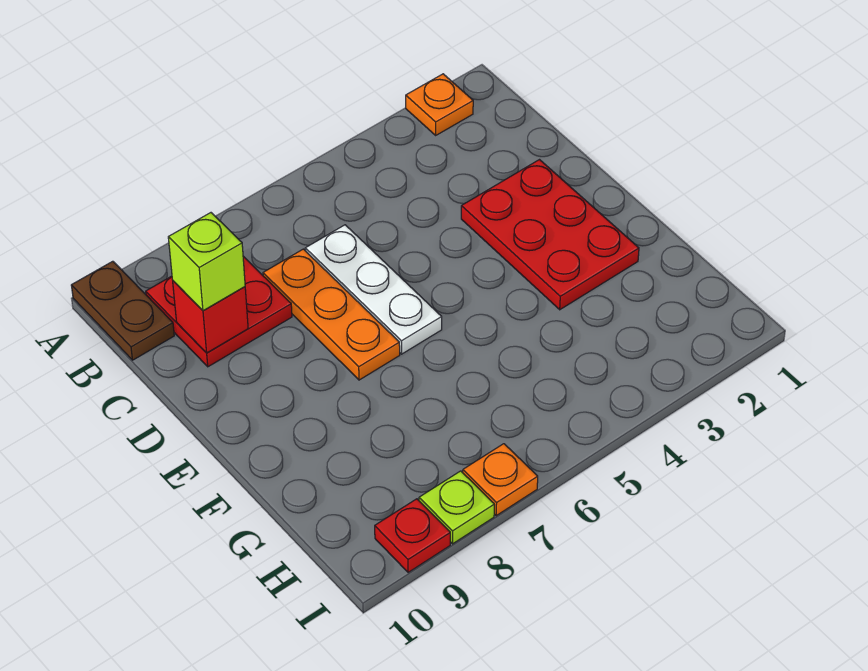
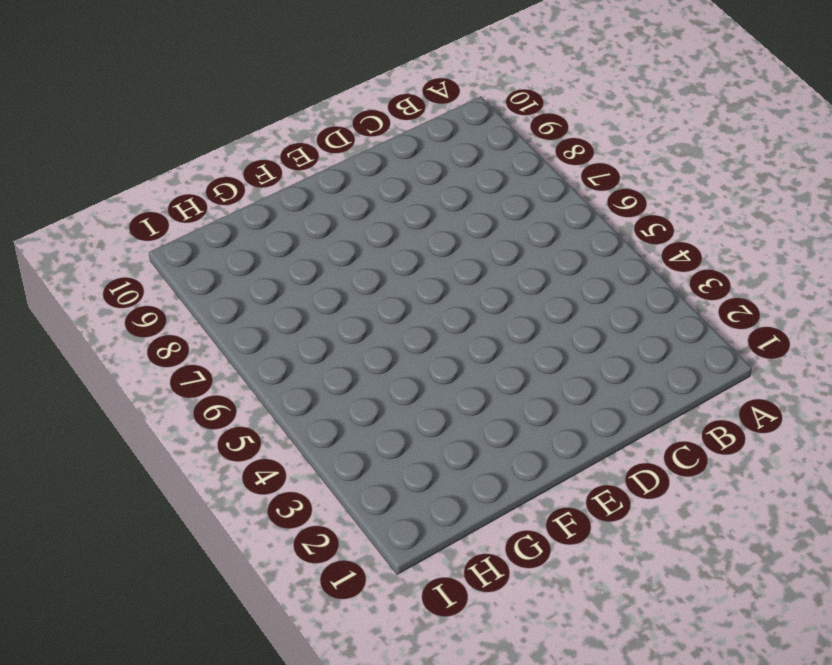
none -> orange 1x1 plate [406,74,473,135]
none -> brown 1x2 plate [71,261,174,360]

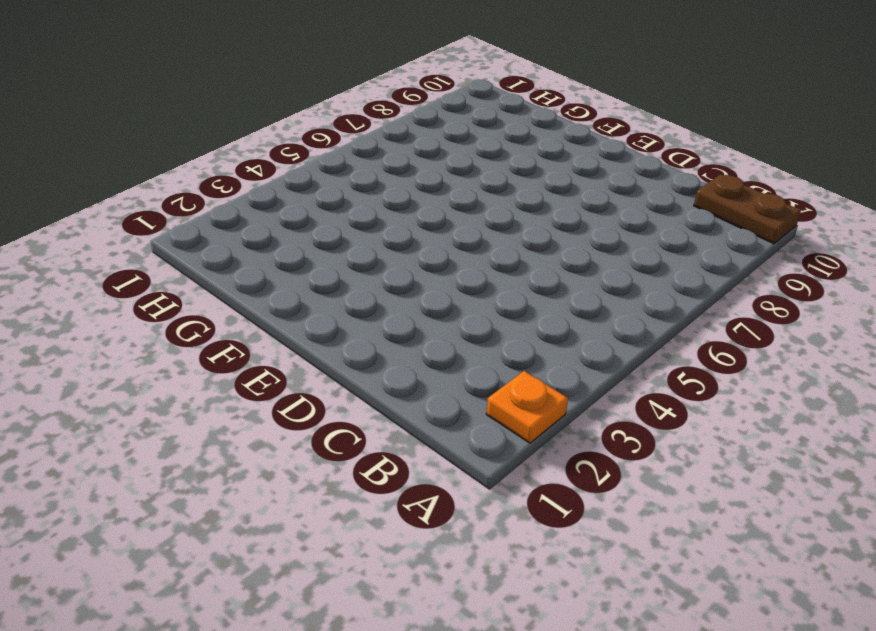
none -> red 2x2 plate [146,256,292,367]
none -> white 1x3 plate [305,225,442,354]

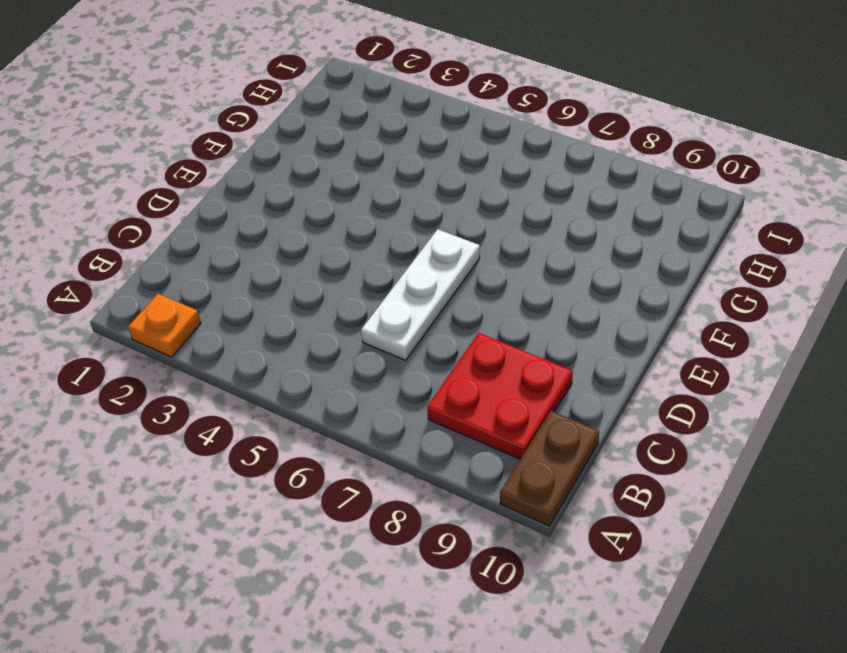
none -> orange 1x3 plate [263,249,400,380]
none -> red 2x3 plate [461,160,639,310]

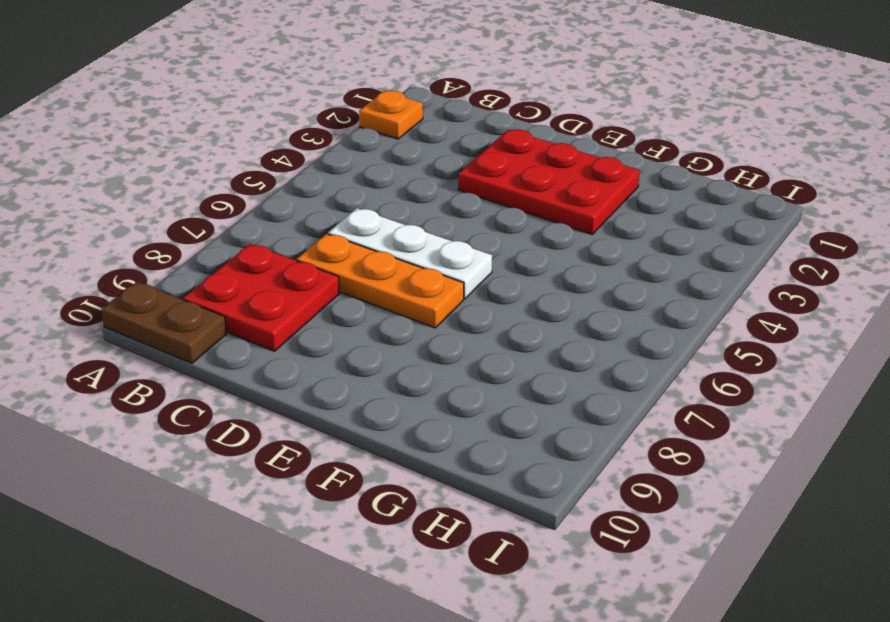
none -> orange 1x1 plate [463,444,538,516]
none -> lime 1x1 plate [419,471,494,544]

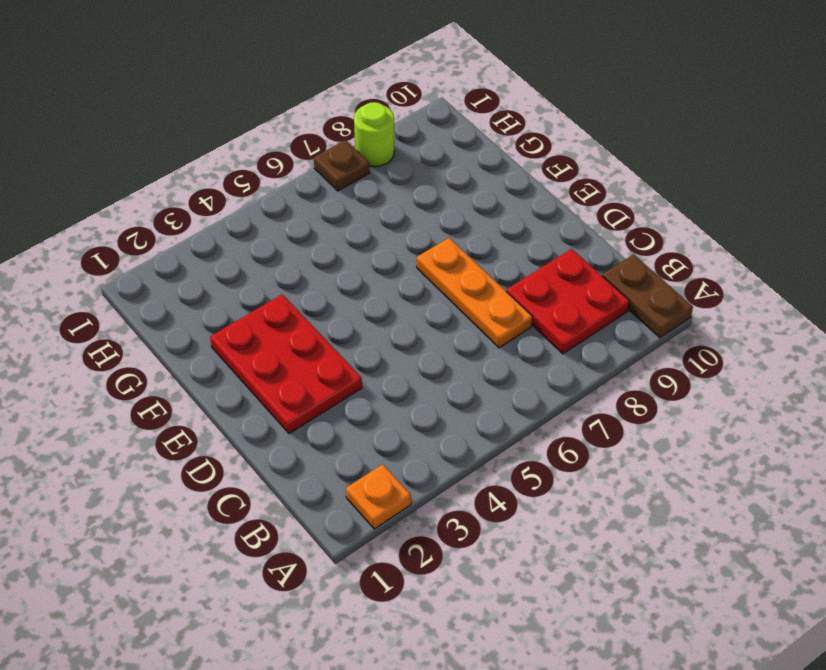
brown 1x1 plate [314,140,369,191] -> orange 1x1 plate [463,444,538,516]
lime 1x1 round brick [354,102,394,167] -> lime 1x1 plate [419,471,494,544]
none -> white 1x3 plate [305,225,442,354]
none -> red 1x1 plate [375,499,450,572]

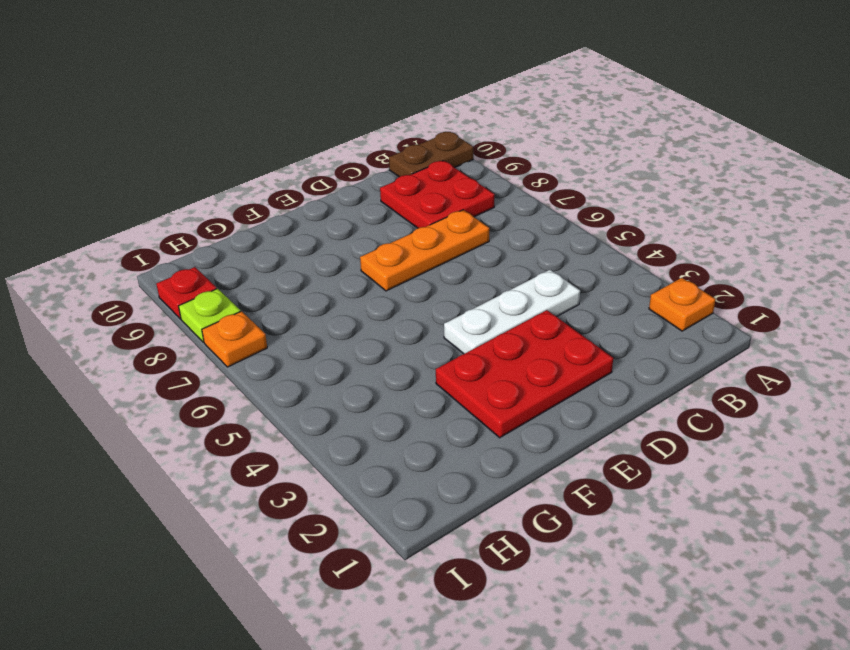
white 1x3 plate [444,270,580,354] -> white 1x3 plate moved to [305,225,442,354]
none -> red 1x1 brick [173,281,248,353]
none -> lime 1x1 brick [168,213,245,311]

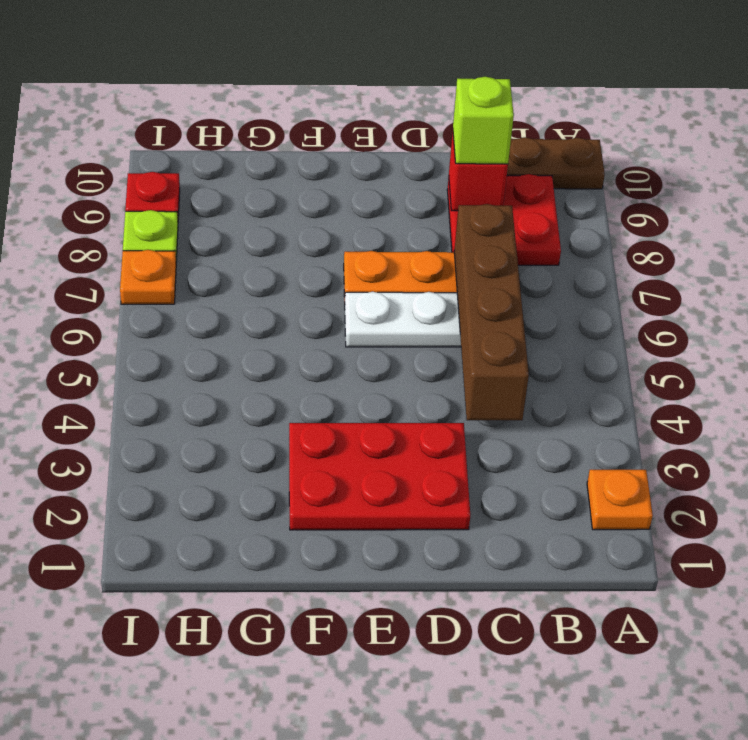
brown 1x4 brick [454,204,529,420] -> none

